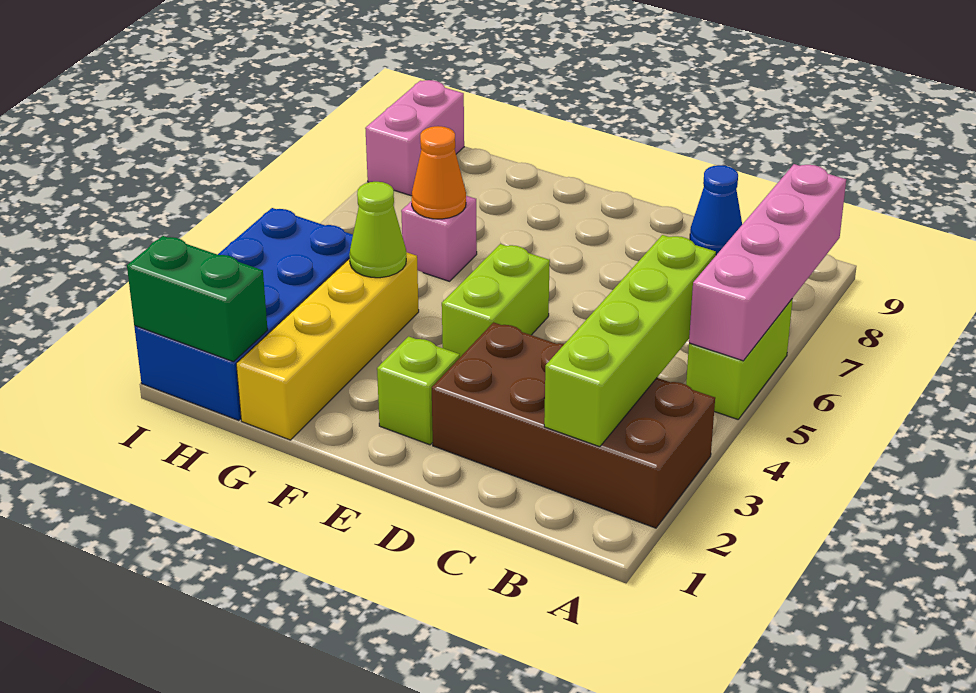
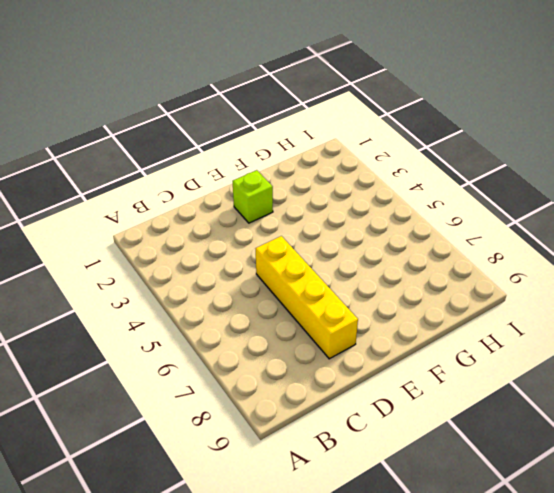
yellow 1x4 brick [256,236,358,359] -> yellow 1x4 brick moved to [236,252,419,440]
none -> brown 2x4 brick [432,322,715,528]
none -> lime 1x2 brick [686,299,793,419]
none -> blue 1x1 cone [690,165,742,255]

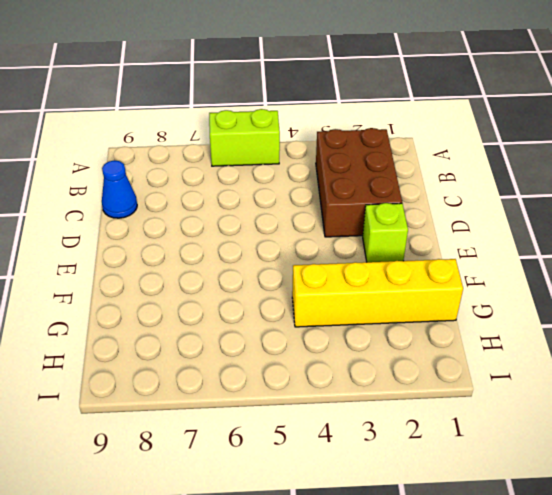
brown 2x3 brick [316,128,402,237] -> brown 2x4 brick [432,322,715,528]
none -> lime 1x2 brick [442,244,550,357]
none -> pink 1x1 brick [401,196,477,281]
none -> blue 2x4 brick [134,208,353,421]

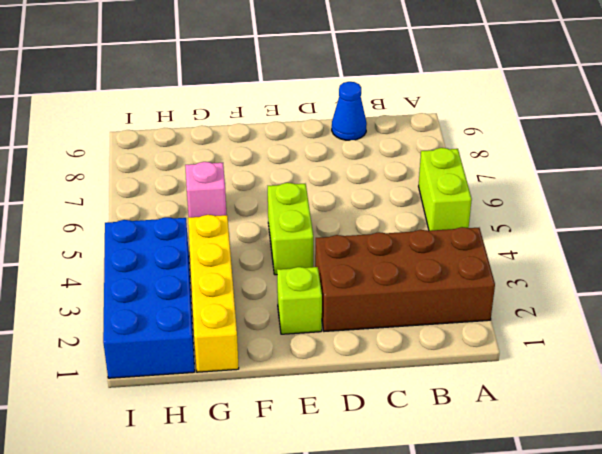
none -> pink 1x2 brick [365,80,464,196]
none -> pink 1x4 brick [689,164,846,361]
none -> lime 1x4 brick [544,235,716,447]

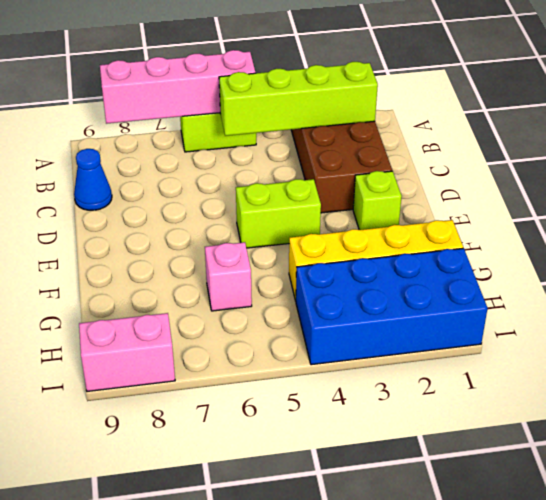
none -> lime 1x1 cone [349,182,406,278]
none -> orange 1x1 cone [411,126,466,219]
none -> green 1x2 brick [127,236,268,362]

